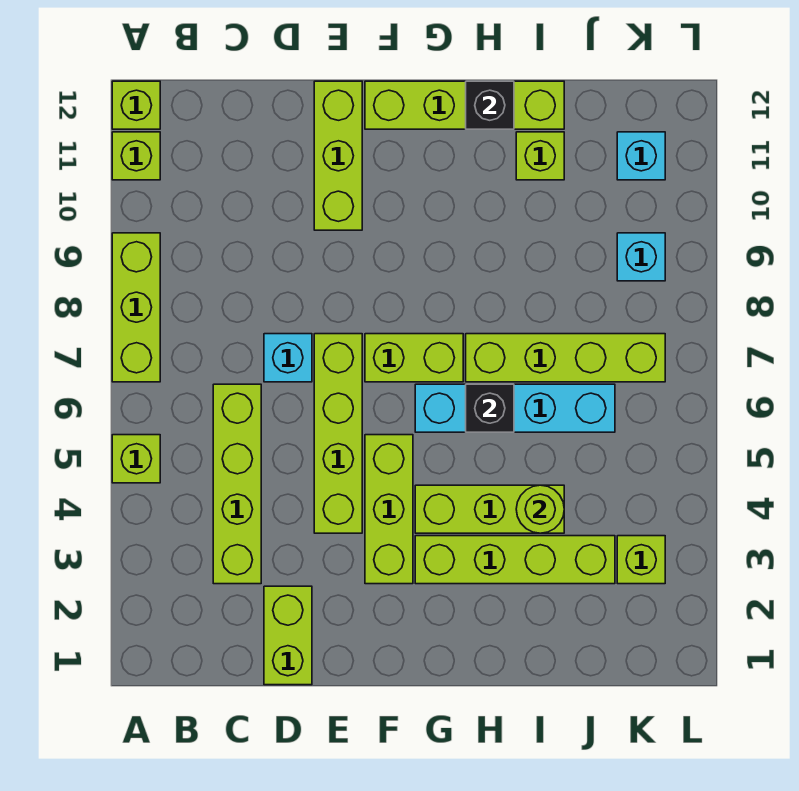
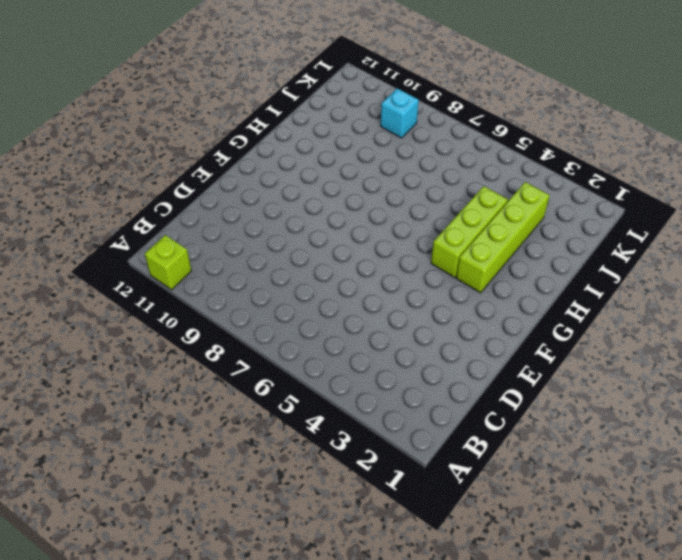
none -> lime 1x1 brick [112,435,160,483]
none -> lime 1x3 brick [112,233,160,382]
none -> lime 1x1 brick [112,81,160,129]

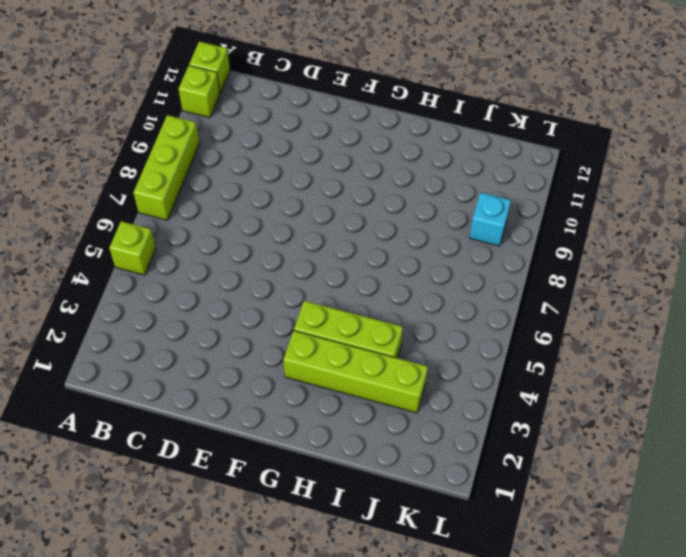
none -> lime 1x4 brick [213,384,261,584]
none -> lime 1x2 brick [264,586,312,685]
none -> cyan 1x1 brick [264,334,312,382]

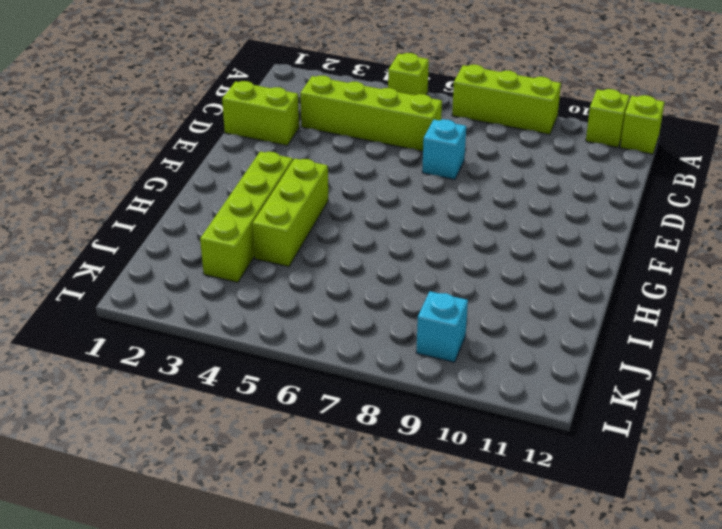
none -> lime 1x4 brick [314,334,362,533]
none -> lime 1x3 brick [314,81,362,230]
none -> lime 1x3 brick [365,435,413,584]

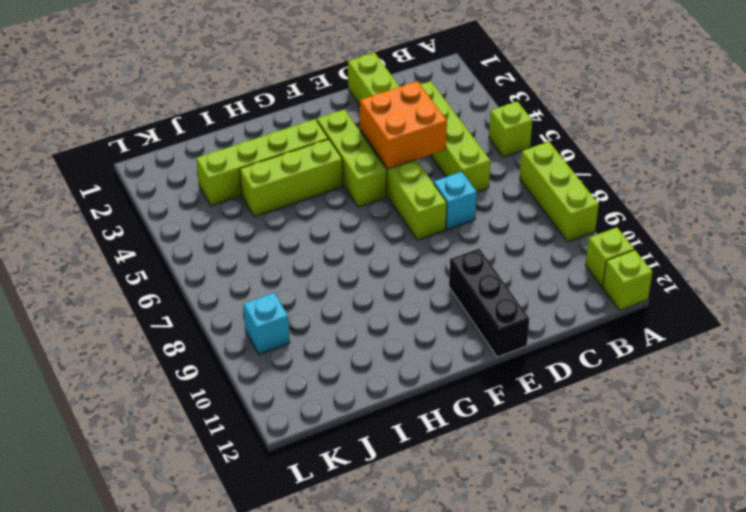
orange 2x2 brick [360,81,447,169] -> none
black 1x3 brick [449,248,529,357] -> lime 1x3 brick [314,81,362,230]
none -> lime 1x2 brick [365,334,463,382]
none -> lime 1x4 brick [365,81,564,129]
none -> cyan 1x4 brick [415,384,615,432]

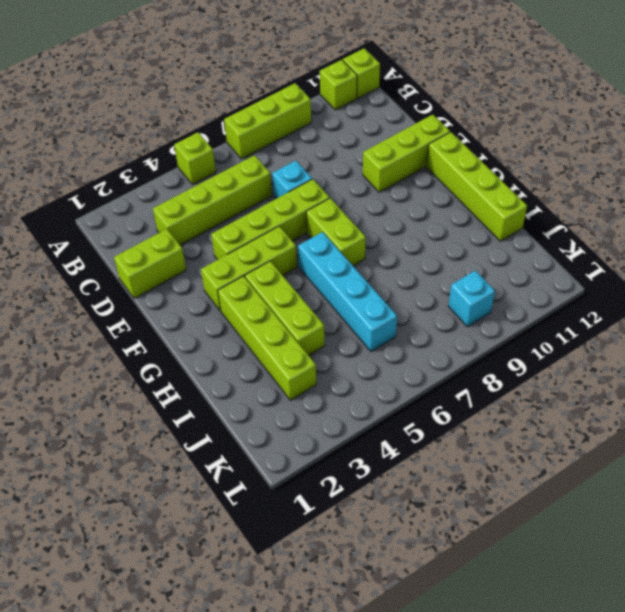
none -> lime 1x4 brick [466,334,665,382]
none -> lime 1x1 brick [516,132,564,180]
none -> lime 1x1 brick [617,536,665,584]

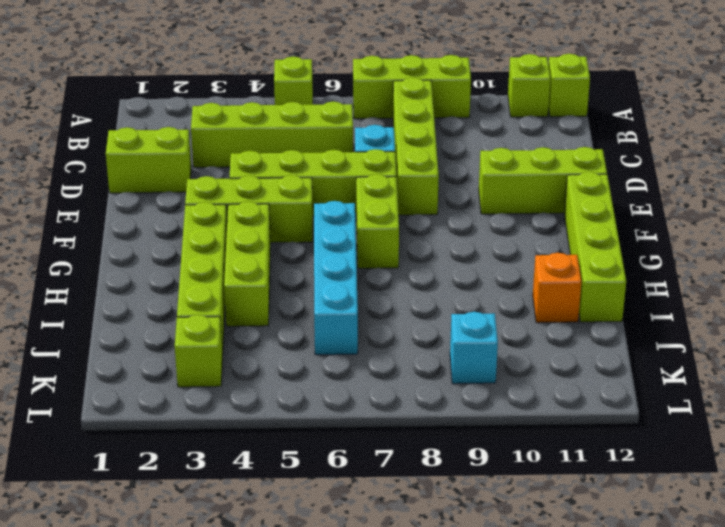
lime 1x4 brick [393,78,439,215] -> lime 1x4 brick moved to [466,334,665,382]
orange 1x1 brick [533,253,581,323] -> lime 1x1 brick [516,132,564,180]
none -> cyan 1x1 brick [617,132,665,180]
none -> black 1x1 brick [466,384,514,432]
none -> black 1x1 brick [466,81,514,129]

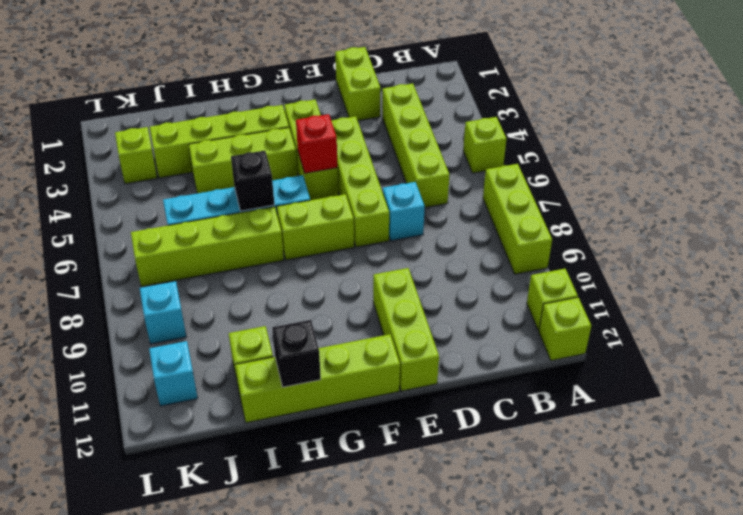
red 1x1 brick [296,114,338,173] -> none
none -> lime 1x1 round brick [516,485,564,533]

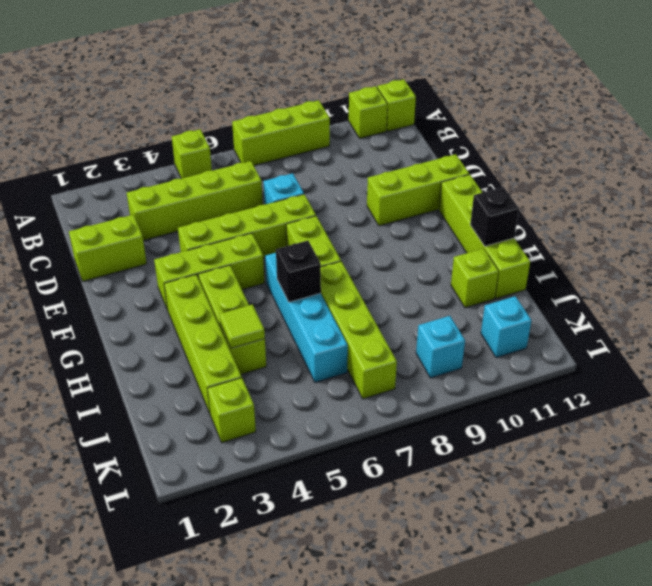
lime 1x1 tile [219,305,265,348] -> lime 1x1 round brick [516,485,564,533]

